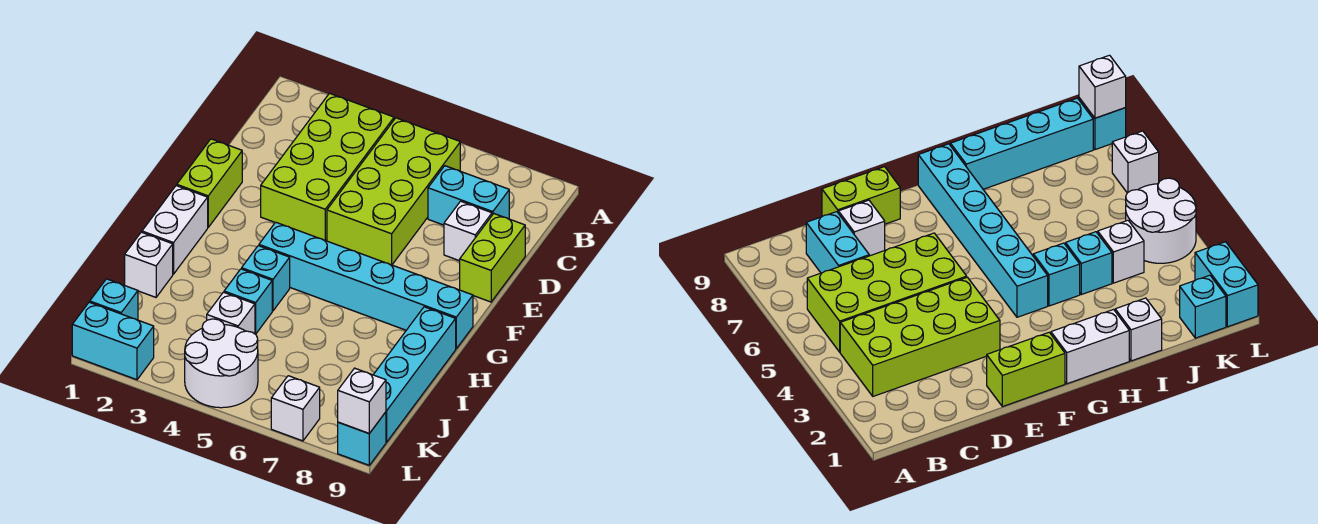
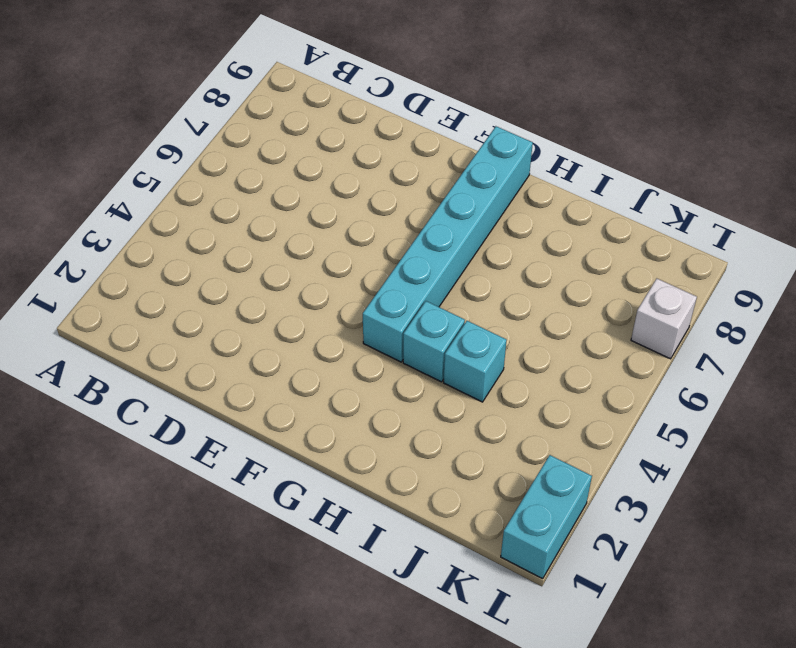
none -> lime 2x4 brick [261,93,394,240]
none -> lime 2x4 brick [327,118,460,265]
none -> cyan 1x2 brick [428,166,509,225]

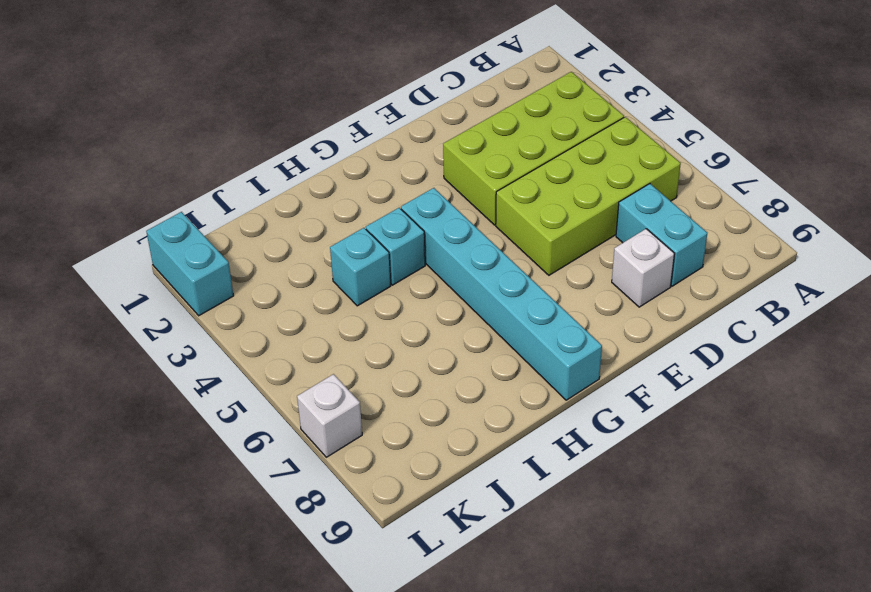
none -> lime 1x2 brick [460,214,525,302]
none -> lime 1x2 brick [177,139,242,227]
none -> white 1x2 brick [142,186,208,274]

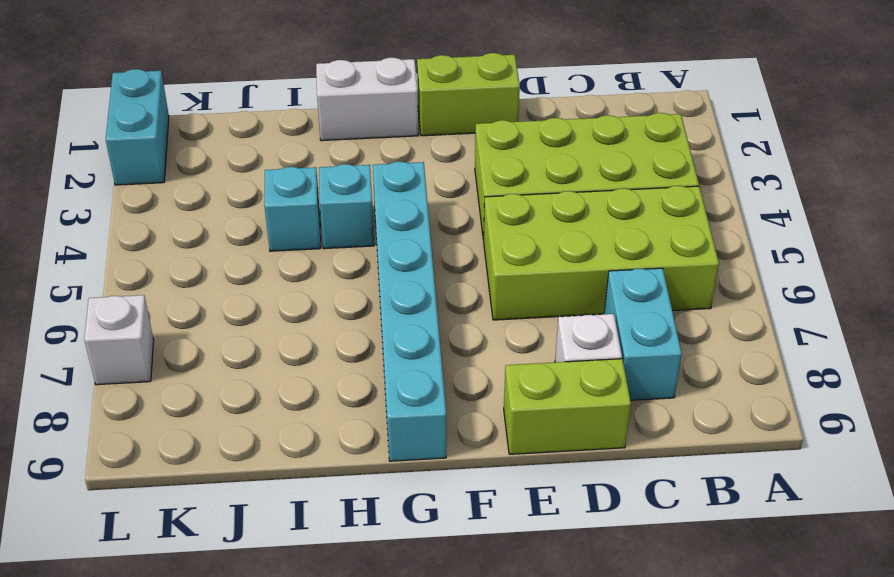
none -> cyan 1x4 brick [373,307,456,442]
none -> white 1x1 brick [125,232,173,297]
none -> white 1x1 brick [207,292,255,334]

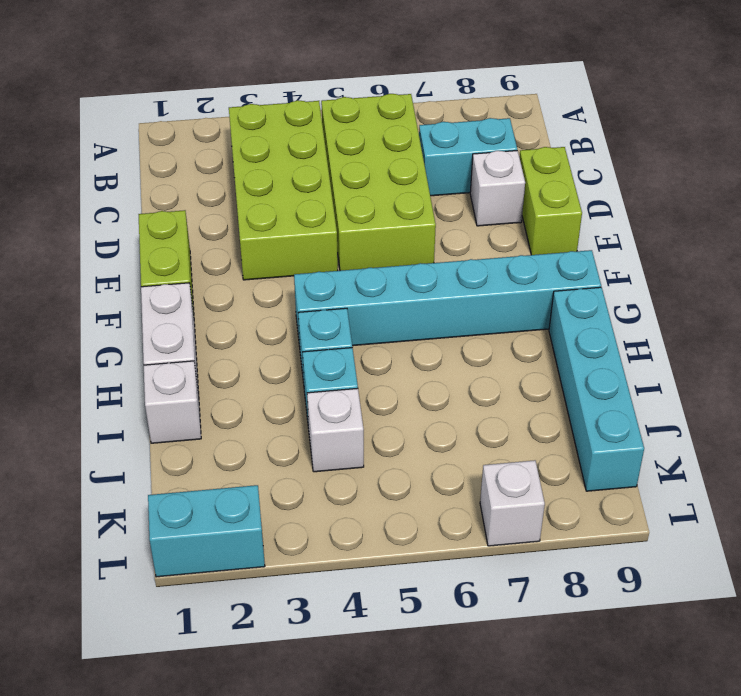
none -> cyan 1x1 brick [90,279,138,320]
none -> white 2x2 round brick [185,319,258,408]
none -> cyan 1x1 brick [338,412,386,465]

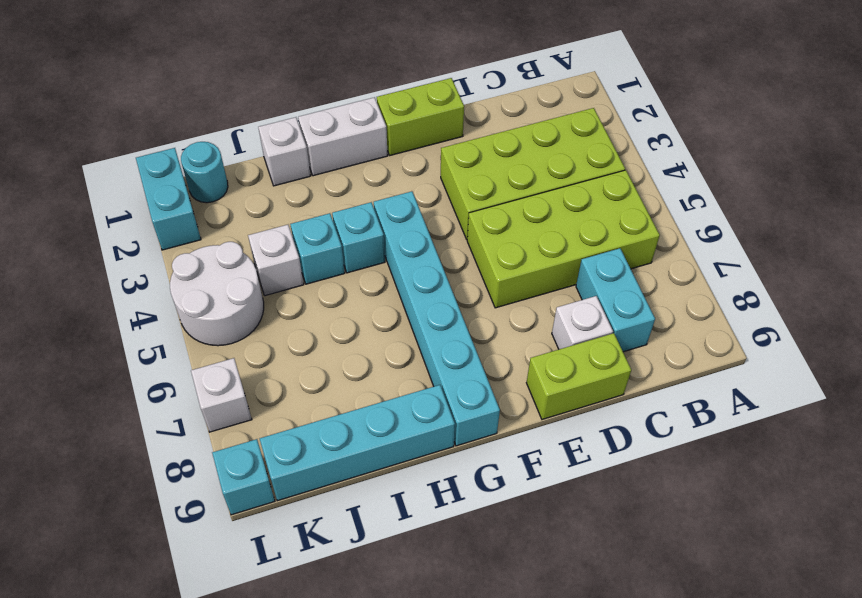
cyan 1x1 round brick [181,142,228,203] -> cyan 1x1 brick [90,279,138,320]
none -> white 1x1 brick [338,368,386,433]

